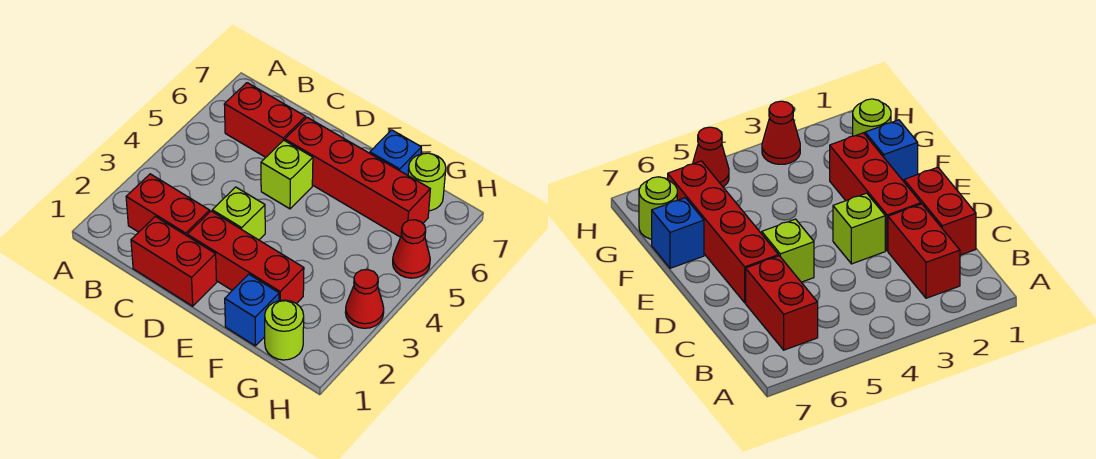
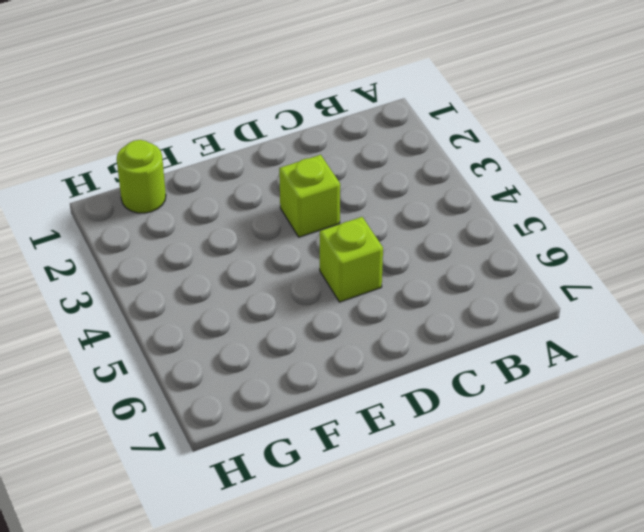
none -> red 1x2 brick [126,174,210,236]
none -> red 1x2 brick [224,83,306,157]
none -> red 1x2 brick [131,216,217,306]

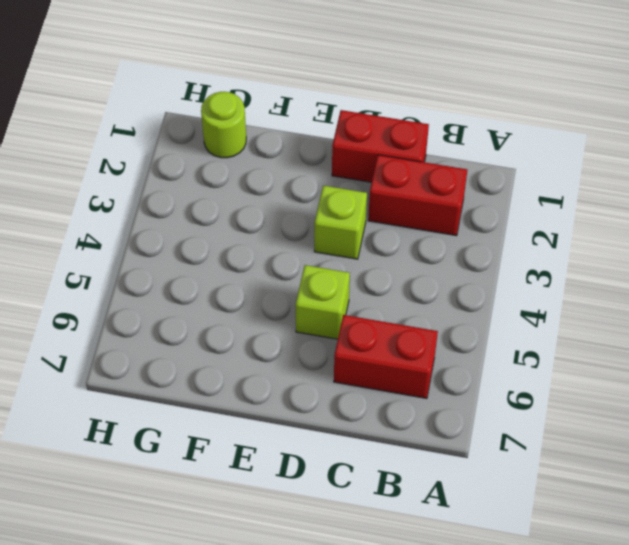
none -> red 1x3 brick [187,211,304,304]
none -> red 1x4 brick [285,117,430,237]
none -> blue 1x1 brick [225,274,279,346]

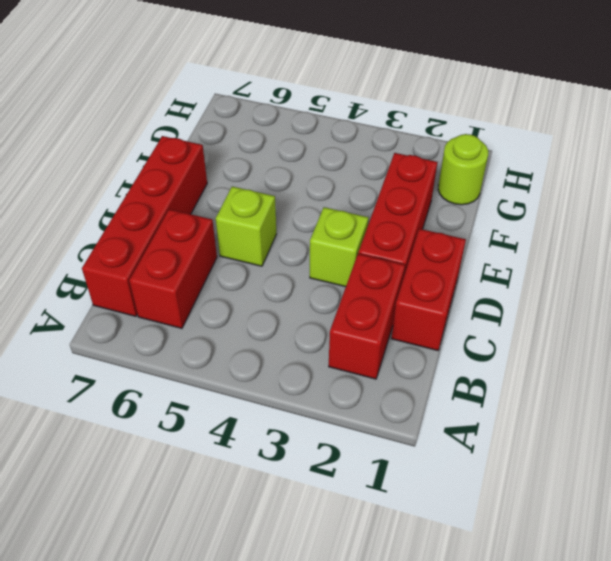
red 1x4 brick [82,136,207,316] -> red 1x4 brick moved to [285,117,430,237]
none -> blue 1x1 brick [225,274,279,346]
none -> blue 1x1 brick [370,130,421,175]
none -> lime 1x1 round brick [408,153,446,211]

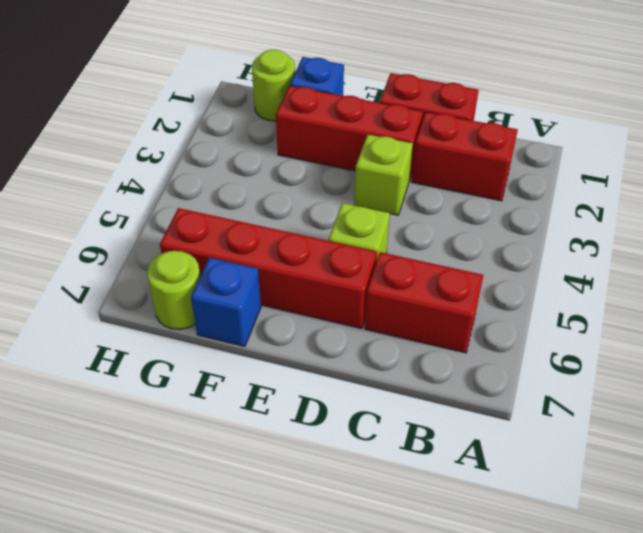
none -> red 1x1 cone [345,269,384,328]
none -> red 1x1 cone [393,220,430,278]

